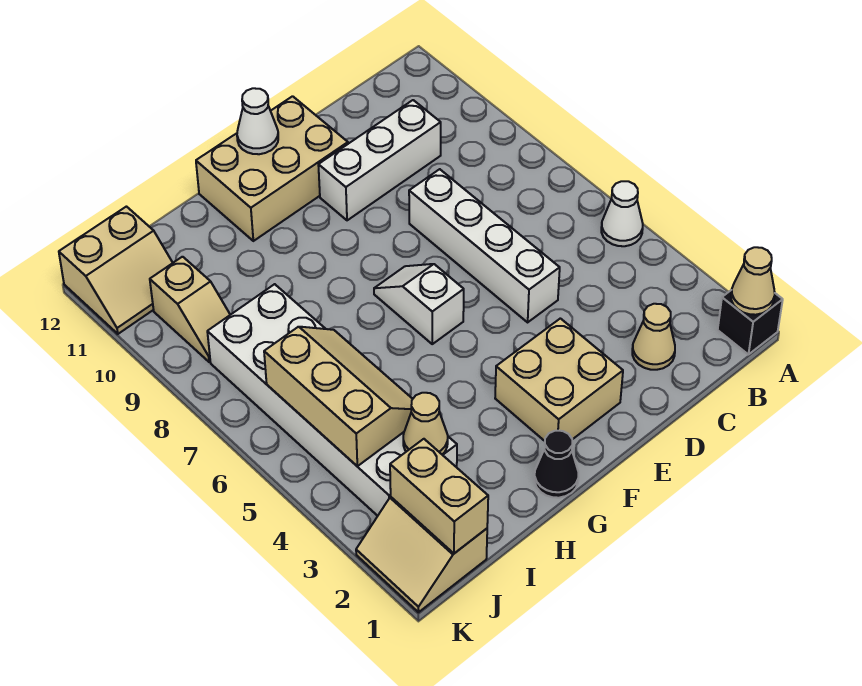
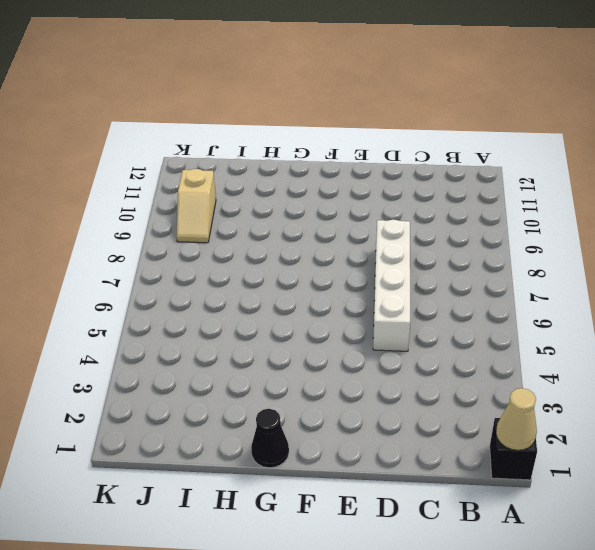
none -> white 1x1 cone [601,181,643,246]
none -> tan 1x1 cone [632,304,675,370]
none -> white 1x3 brick [318,100,441,220]

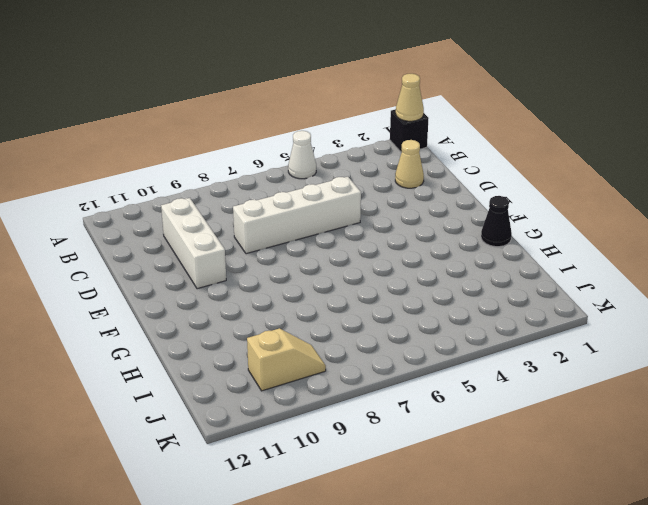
none -> tan 2x2 brick [495,318,623,441]
none -> tan 2x3 brick [196,96,348,241]
none -> white 1x2 slope [374,264,464,344]

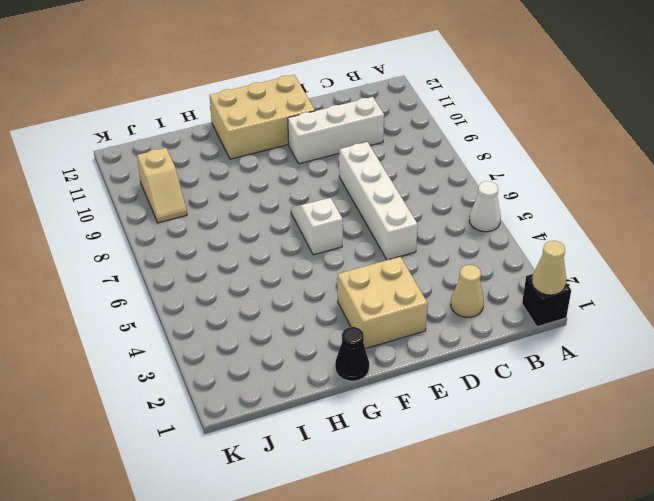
none -> white 2x6 brick [207,284,457,516]
none -> tan 2x2 slope [356,497,487,612]
none -> tan 2x2 slope [59,207,173,334]

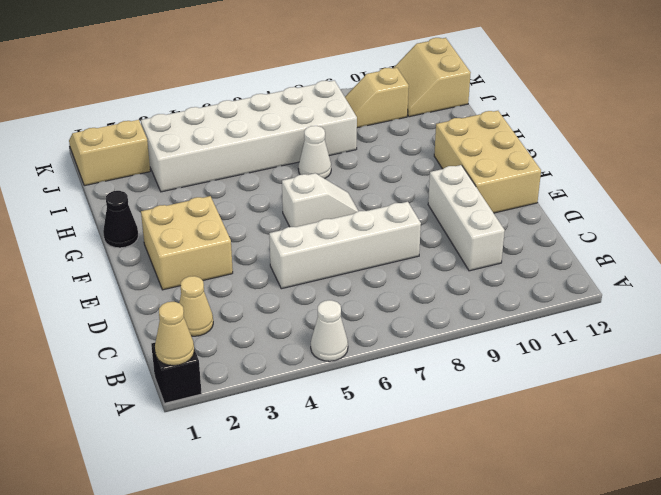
white 1x1 cone [298,126,331,179] -> white 1x1 cone moved to [237,88,278,154]
none -> tan 1x1 cone [403,393,448,454]
none -> tan 2x3 slope [264,327,412,466]
none -> tan 1x2 brick [390,439,488,553]

